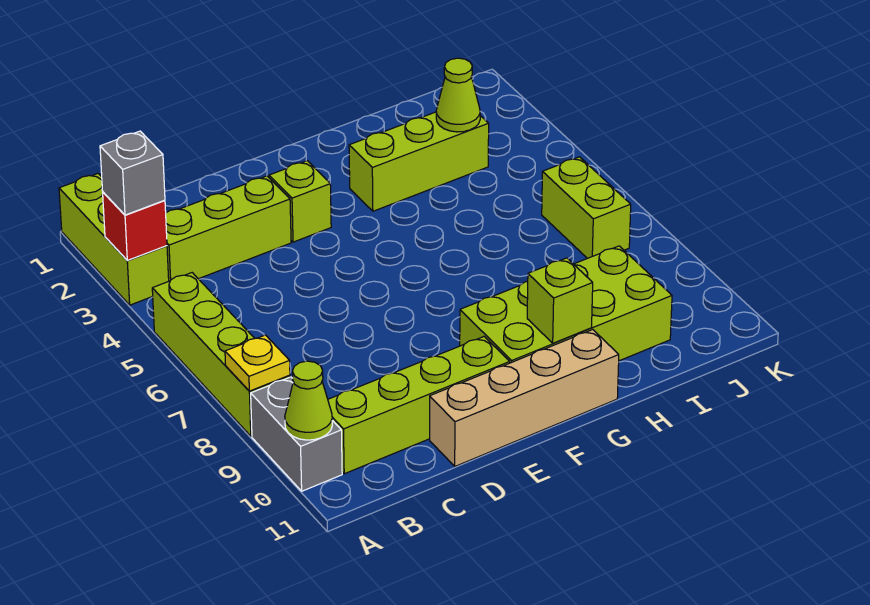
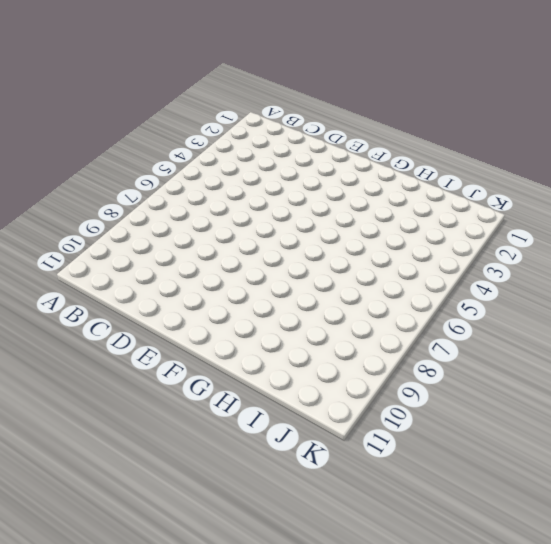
none -> lime 1x3 brick [59,174,169,305]
none -> lime 1x4 brick [152,273,290,436]
none -> grey 1x2 brick [251,377,342,491]

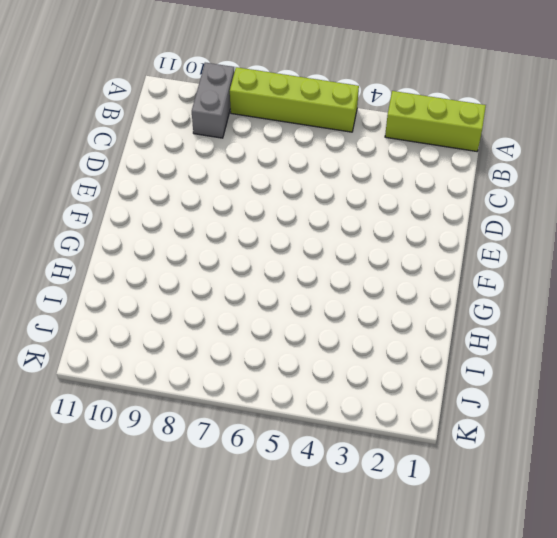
grey 1x2 brick [192,63,235,138] -> grey 1x2 brick turned to [251,377,342,491]
none -> lime 1x3 brick [166,176,291,281]
none -> lime 1x4 brick [328,337,510,474]
none -> tan 1x4 brick [430,330,619,466]

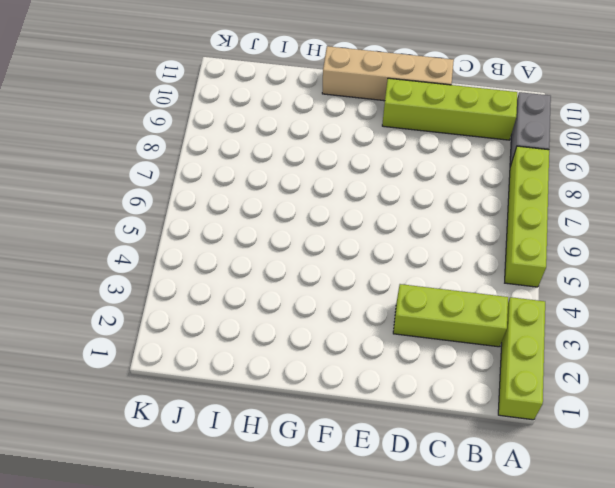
none -> lime 1x1 brick [269,161,331,242]
none -> lime 2x4 brick [460,246,672,363]
none -> lime 1x3 brick [349,112,489,211]

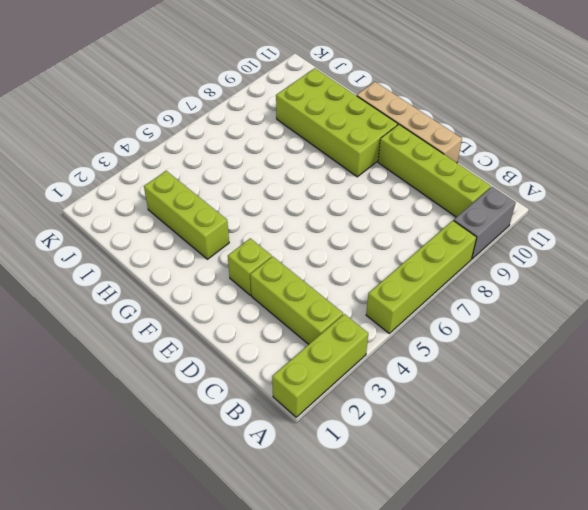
none -> lime 1x2 brick [542,157,631,258]
none -> red 1x1 brick [103,192,167,260]
none -> yellow 1x1 plate [225,335,290,391]

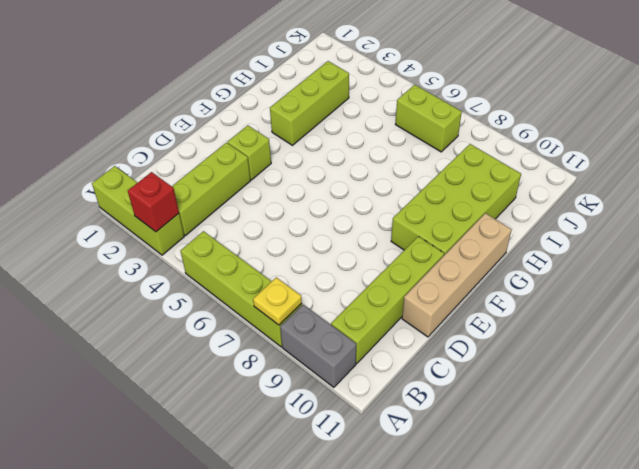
none -> lime 1x1 cone [285,361,332,440]
none -> lime 1x1 brick [527,258,593,343]
none -> lime 1x1 cone [436,58,480,132]

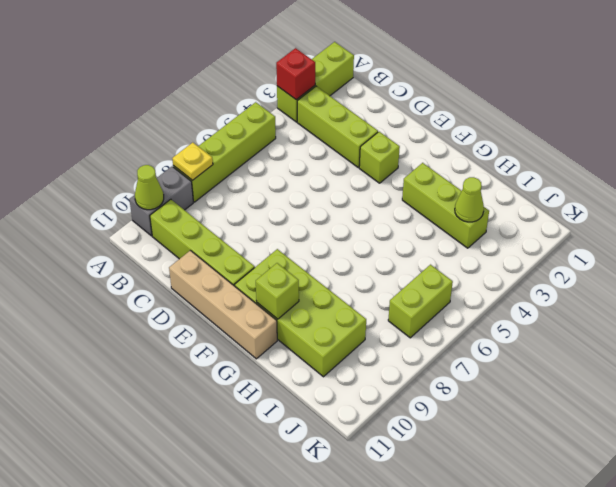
none -> grey 1x1 brick [100,131,165,215]

